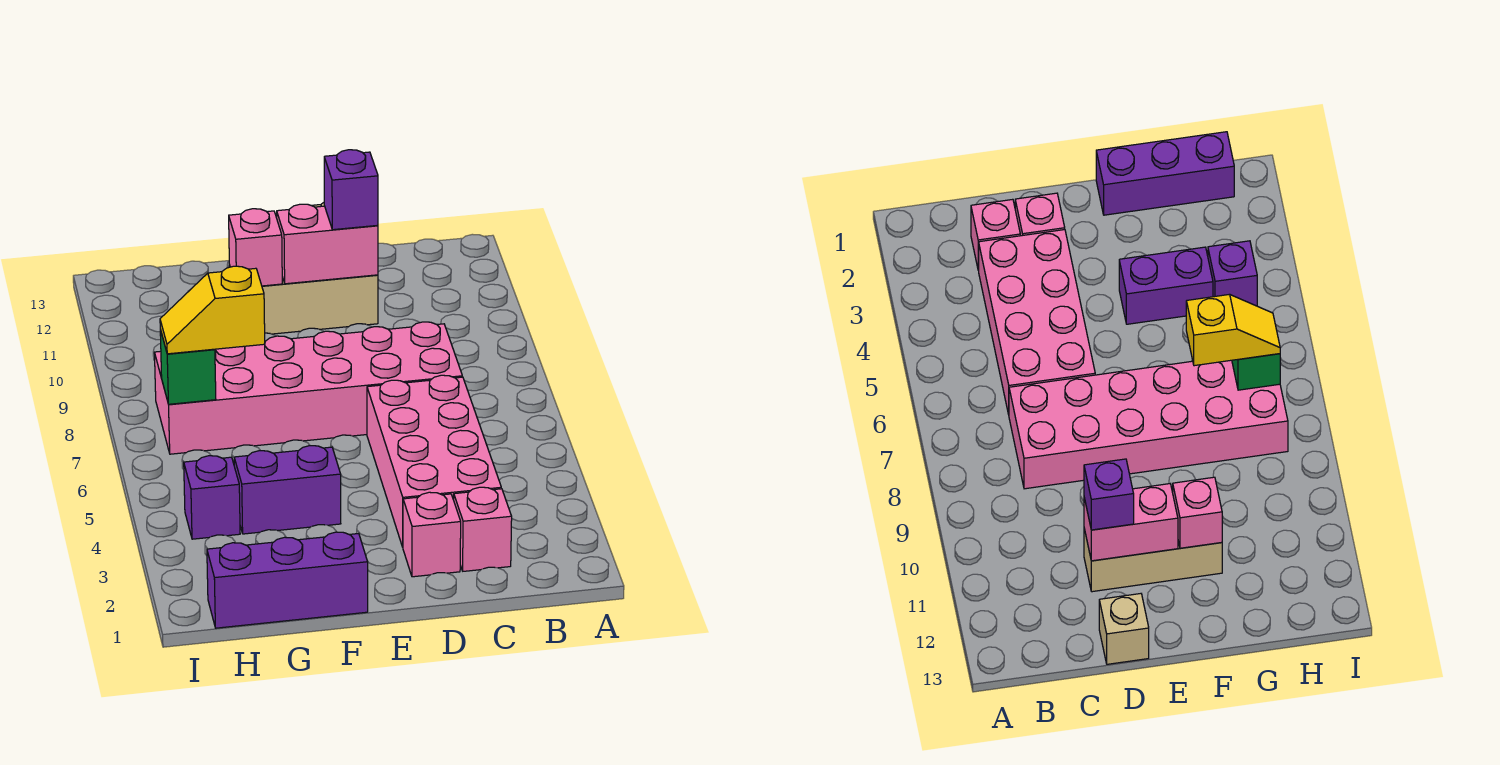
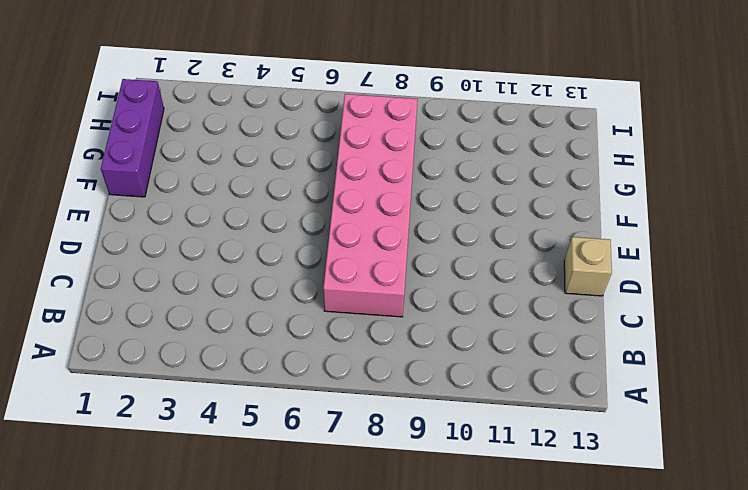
none -> pink 1x1 brick [454,487,512,571]
none -> pink 2x4 brick [367,375,501,547]
none -> pink 1x1 brick [403,492,461,577]

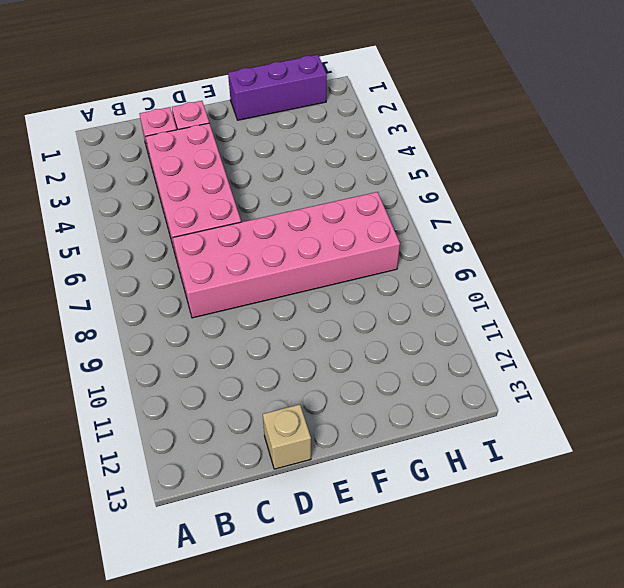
none -> tan 1x3 brick [229,265,378,334]
none -> purple 1x2 brick [234,446,341,534]
none -> purple 1x1 brick [184,456,240,539]

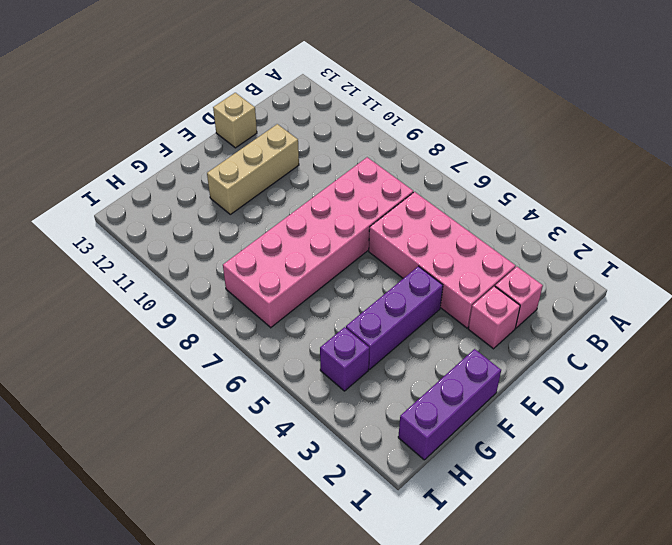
purple 1x3 brick [346,266,443,369] -> purple 1x2 brick [234,446,341,534]
none -> pink 1x2 brick [277,204,378,284]
none -> pink 1x1 brick [229,209,282,286]
none -> green 1x1 brick [160,330,216,404]

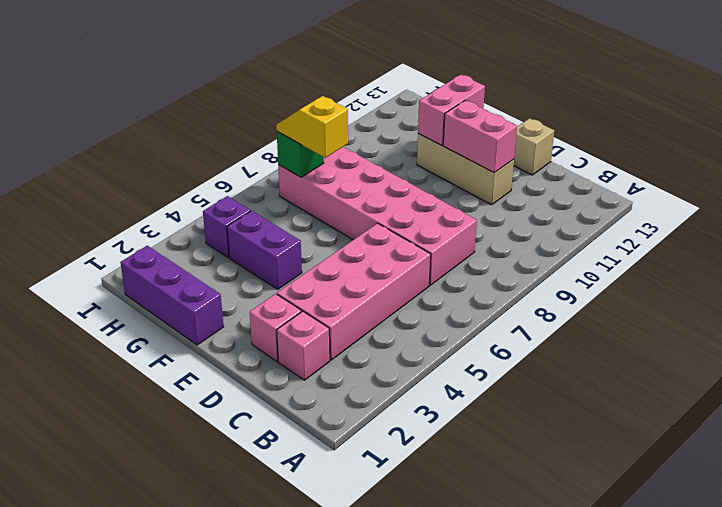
pink 1x2 brick [418,74,485,146] -> pink 1x1 brick [229,209,282,286]
none -> purple 1x1 brick [324,150,378,230]

